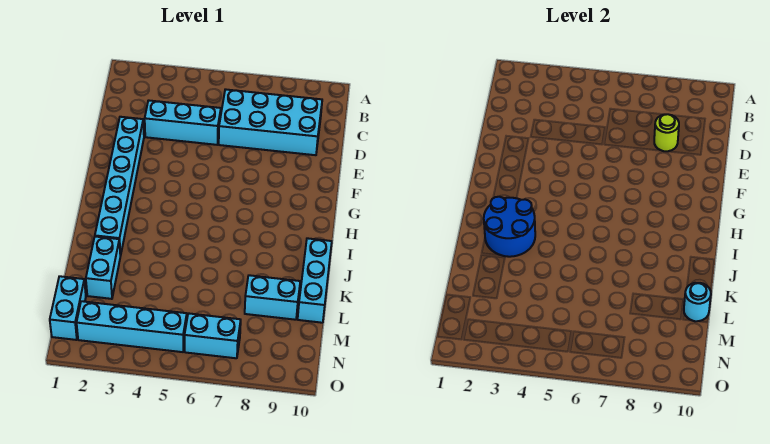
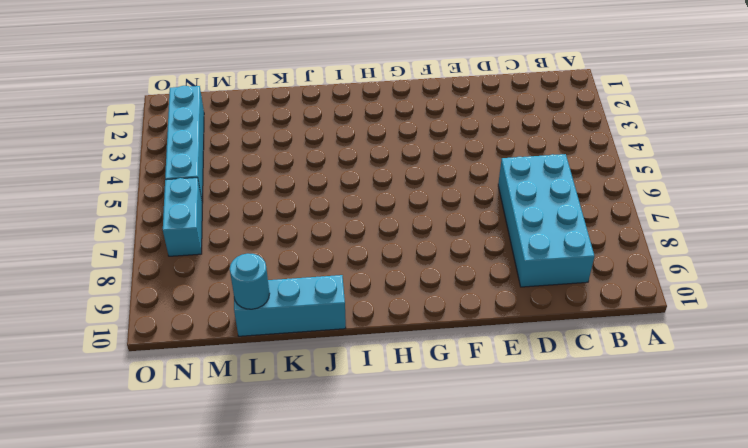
none -> cyan 1x3 brick [145,100,221,145]
none -> cyan 1x6 brick [95,117,144,256]
none -> cyan 1x2 brick [86,237,120,299]

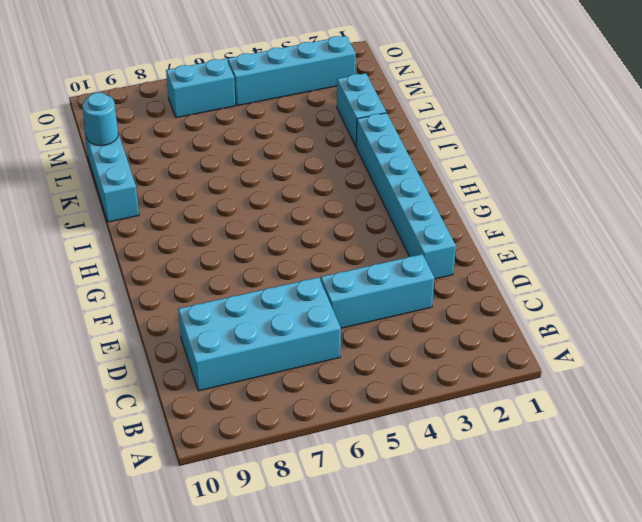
none -> cyan 1x2 brick [245,275,300,320]
none -> cyan 1x2 brick [50,276,86,340]
none -> lime 1x1 round brick [654,114,679,151]

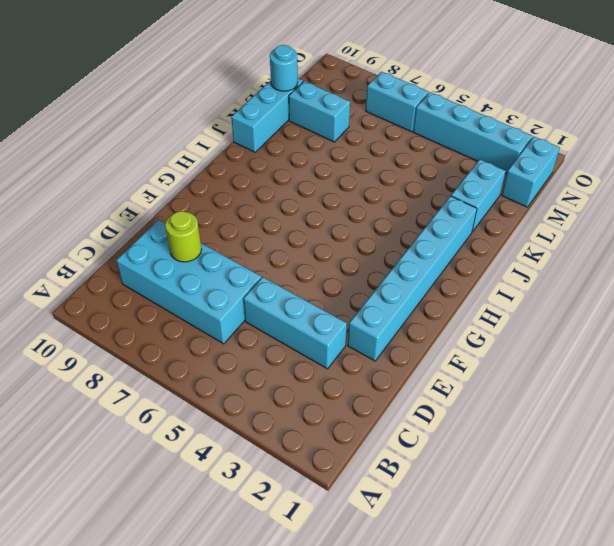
none -> blue 2x2 round brick [484,197,535,257]

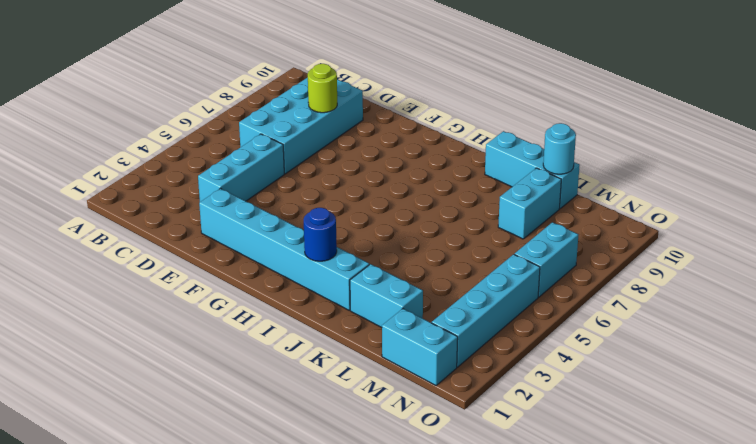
blue 1x1 round brick [304,208,337,261] -> blue 2x2 round brick [484,197,535,257]

